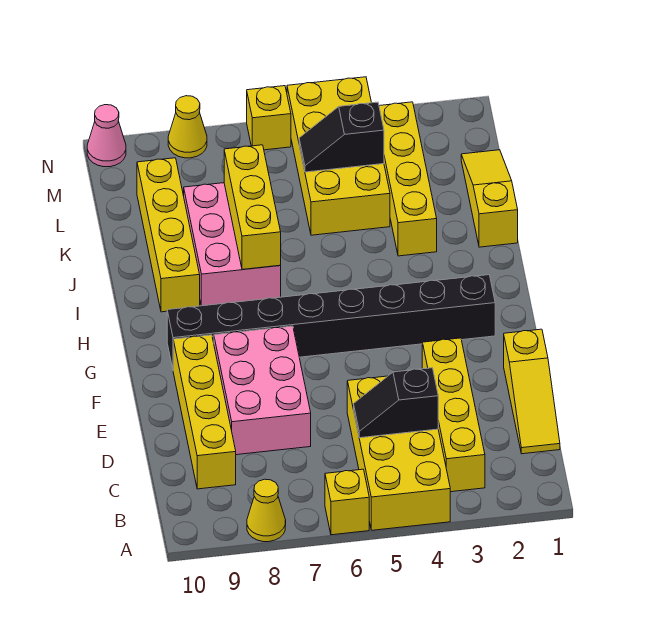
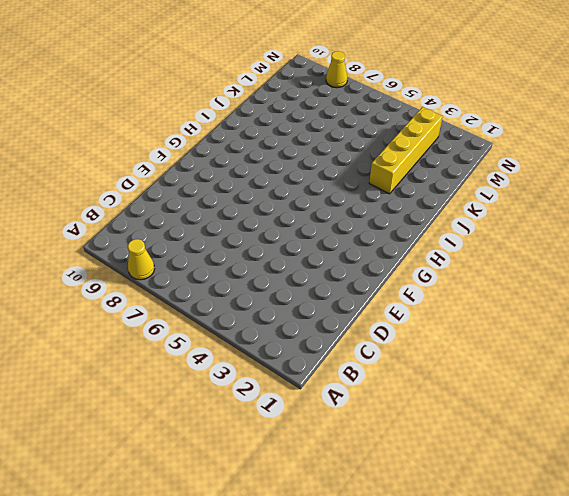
none -> yellow 2x4 brick [347,376,450,530]
none -> yellow 1x1 brick [325,469,369,535]
none -> yellow 1x4 brick [422,338,485,492]

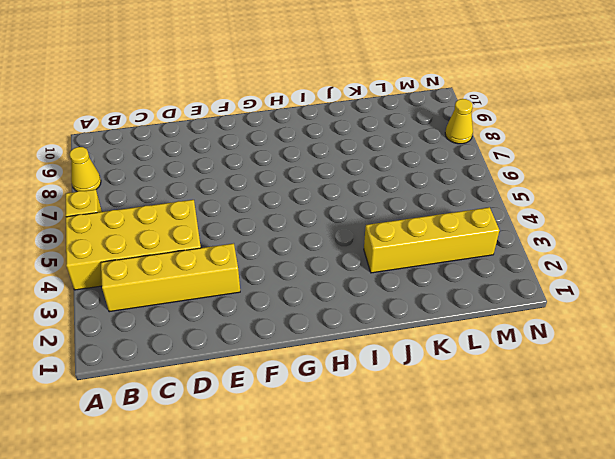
none -> yellow 1x3 slope [504,329,560,454]
none -> yellow 1x4 brick [173,335,236,489]
none -> pink 2x3 brick [214,326,311,455]

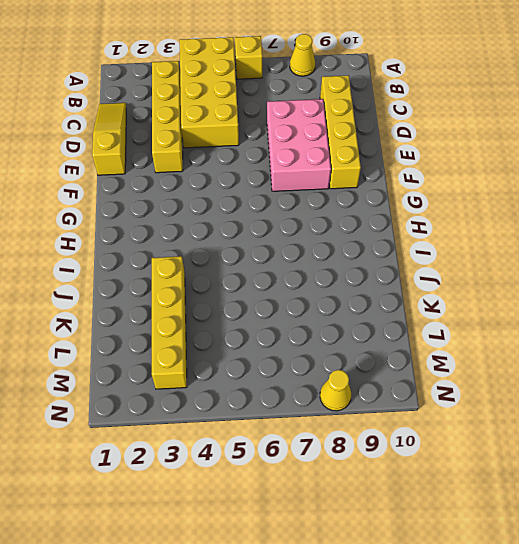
none -> black 1x8 brick [167,275,495,368]
none -> pink 2x3 brick [184,183,281,306]
none -> yellow 1x4 brick [137,158,200,312]

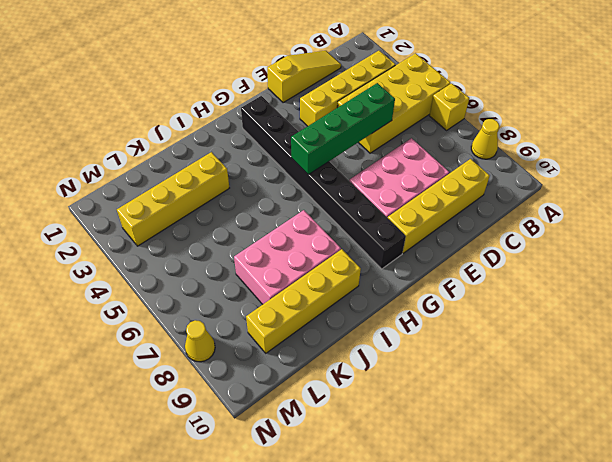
green 1x4 brick [291,83,395,174] -> none
none -> yellow 1x3 slope [461,150,518,247]
none -> yellow 2x4 brick [287,77,390,235]
none -> yellow 1x1 brick [247,86,291,150]

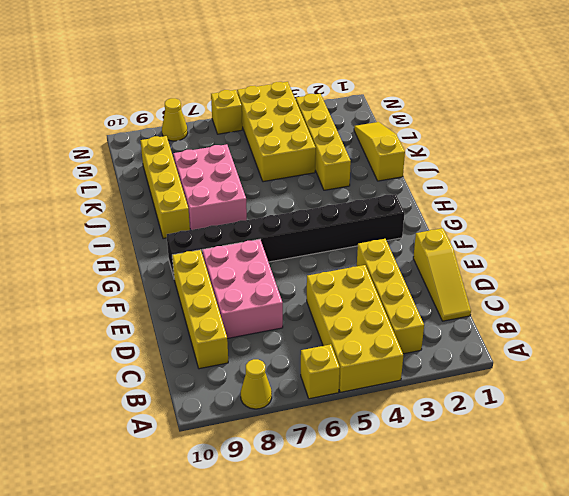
none -> pink 1x1 cone [87,105,126,167]
none -> black 1x2 slope [354,368,438,438]
none -> yellow 1x3 brick [224,145,281,269]

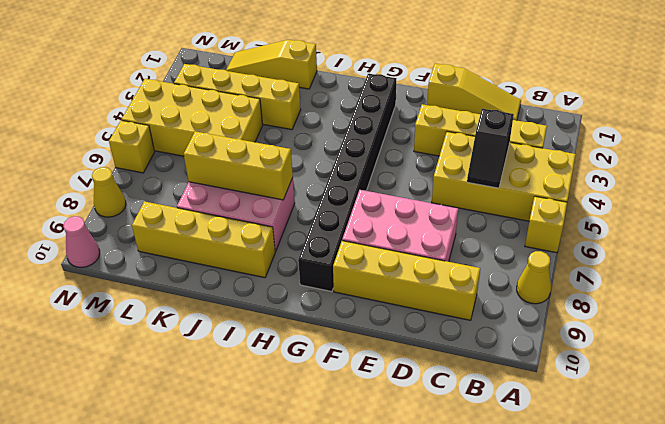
none -> black 1x2 slope [299,102,384,172]

